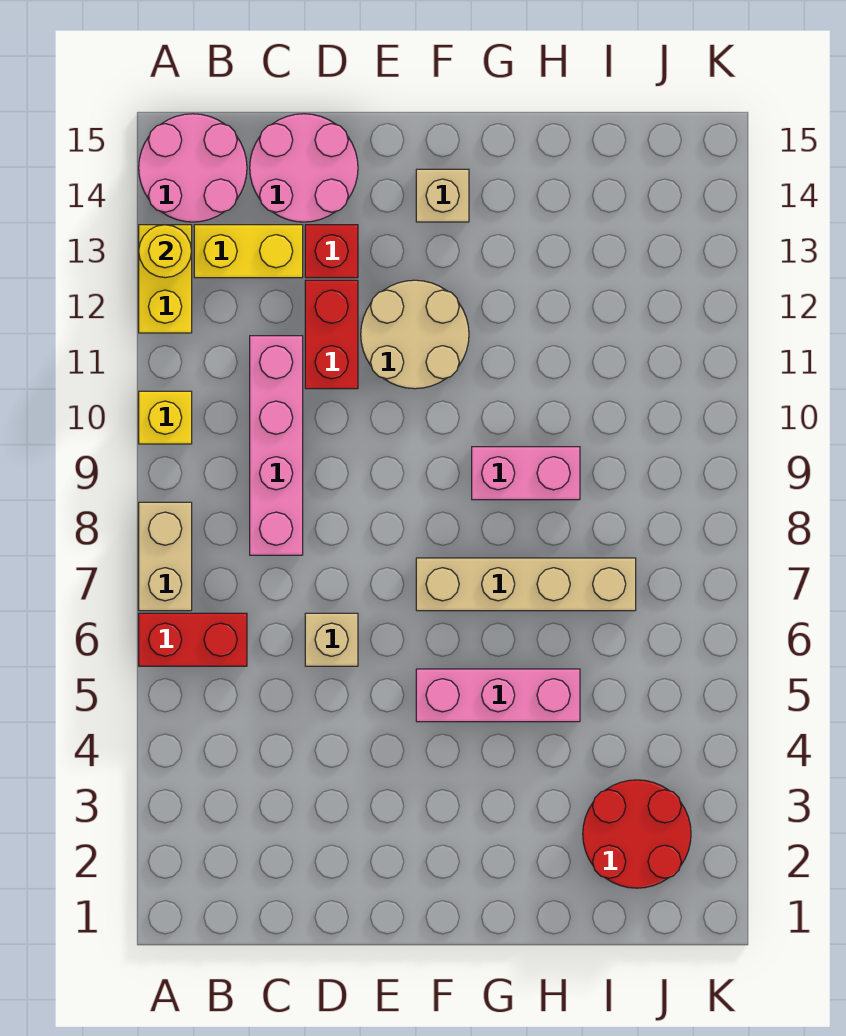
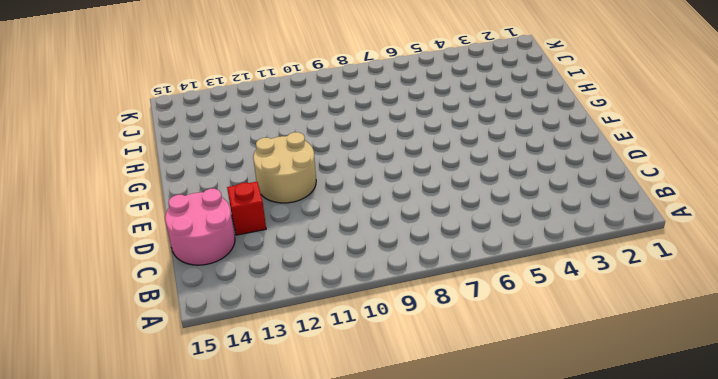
none -> red 1x2 brick [139,613,247,666]
none -> tan 1x2 brick [139,502,192,611]
none -> yellow 1x1 brick [139,391,192,444]

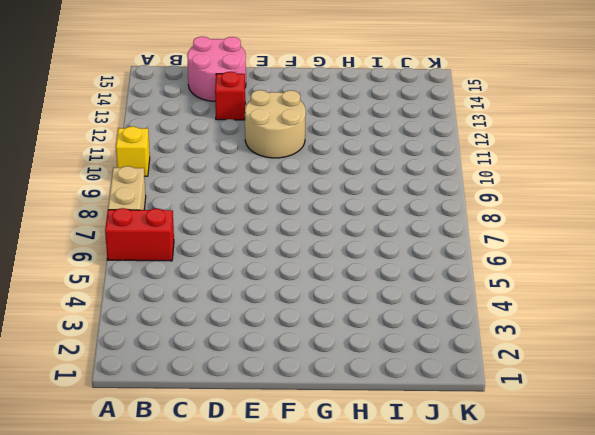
none -> yellow 1x2 brick [139,225,192,333]
none -> pink 2x2 round brick [139,114,247,222]
none -> yellow 1x2 brick [194,225,303,278]

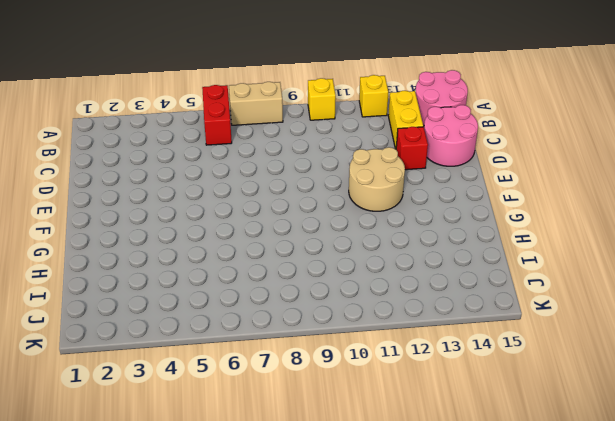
yellow 1x1 brick [359,75,388,117] -> yellow 1x2 brick [139,225,192,333]
none -> pink 1x4 brick [250,336,303,555]
none -> tan 1x1 brick [305,613,358,666]
none -> red 1x2 brick [305,280,358,389]

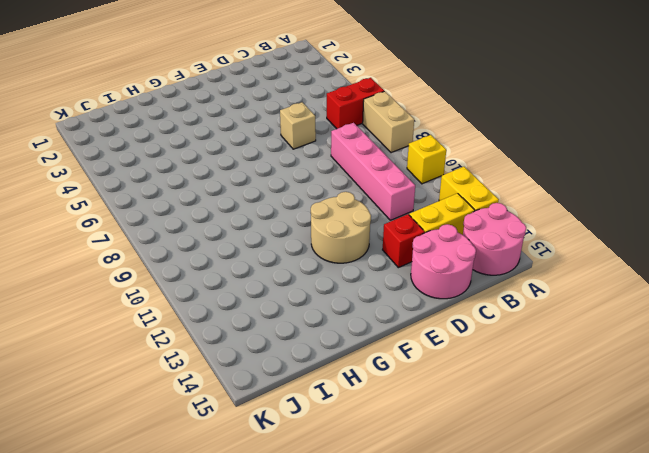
none -> red 1x2 brick [305,280,358,389]
none -> pink 1x3 brick [416,669,580,722]
none -> tan 1x4 brick [416,558,636,611]

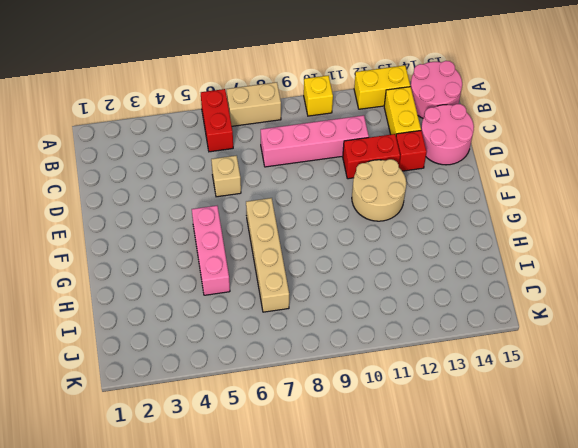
none -> tan 1x1 brick [416,169,469,222]
none -> pink 1x2 brick [472,447,580,500]
none -> red 2x2 round brick [583,780,691,888]

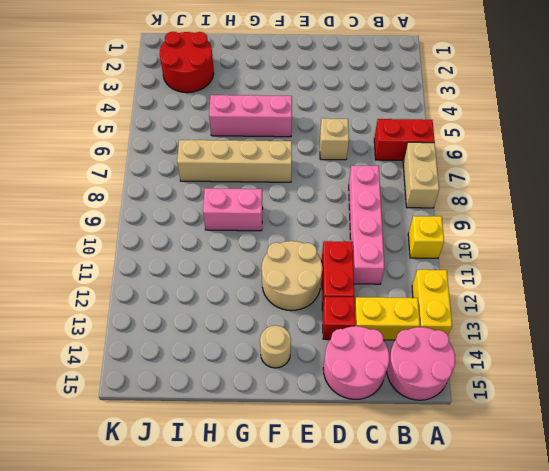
tan 1x1 round brick [260,325,291,368] -> tan 1x1 brick [416,169,469,222]
none -> yellow 1x1 round brick [139,225,192,278]

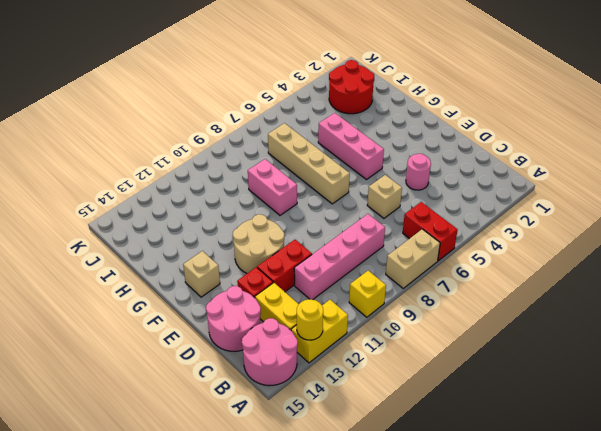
pink 1x1 round brick [406,154,431,190] -> none

